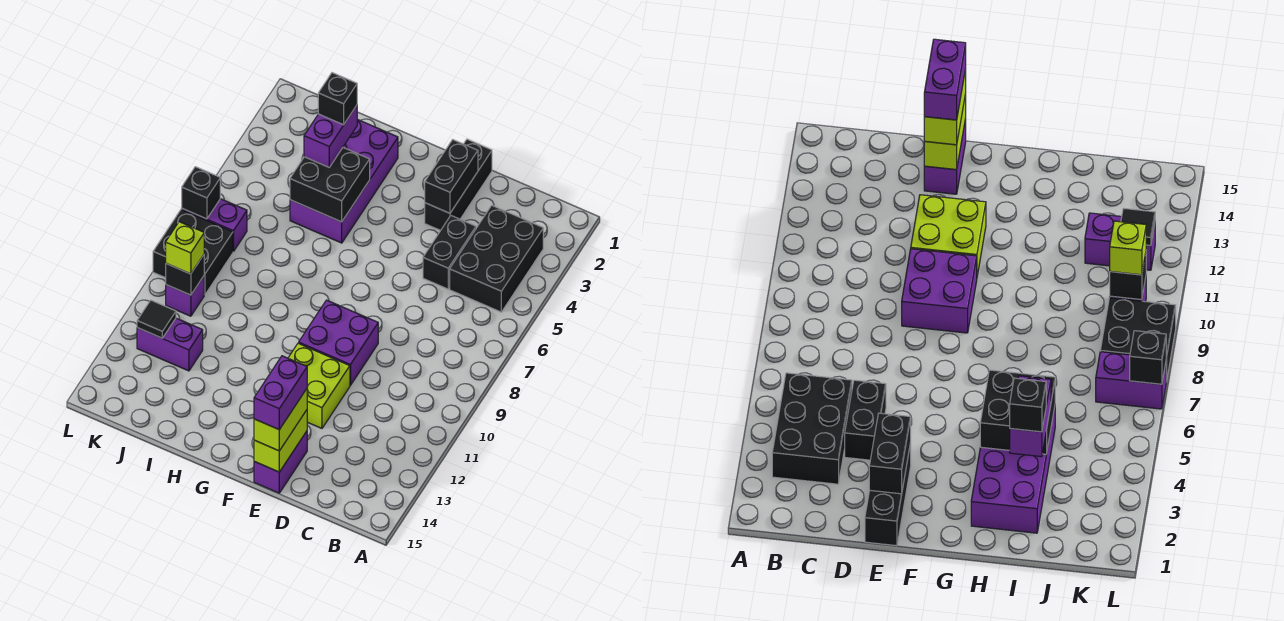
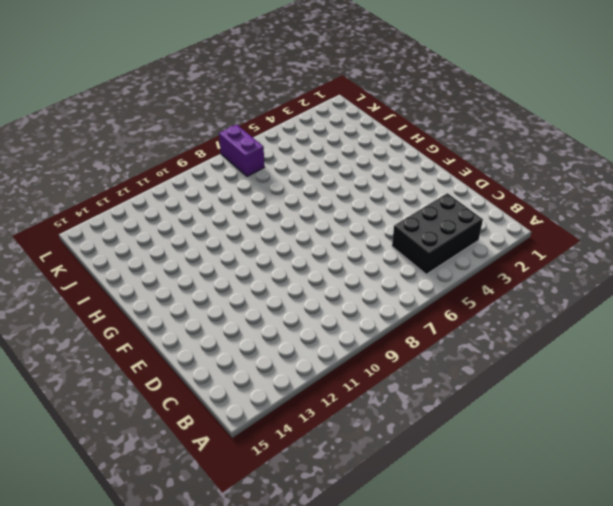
none -> black 1x2 brick [423,216,476,289]
none -> black 1x3 brick [425,139,492,231]
none -> purple 2x2 brick [299,300,378,385]

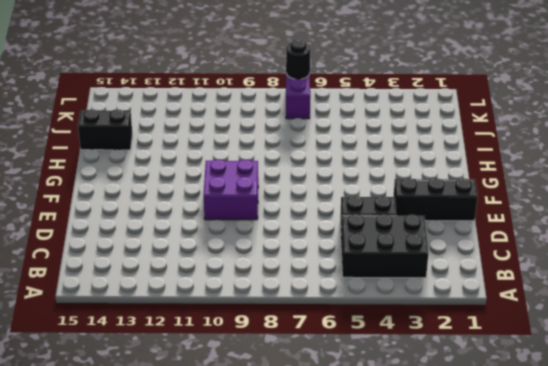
black 1x2 brick [78,109,132,150] -> black 1x2 brick moved to [425,140,478,213]
black 1x1 round brick [286,39,310,79] -> black 1x1 brick [182,167,220,219]
none -> lime 2x2 brick [288,343,350,428]
none -> purple 1x2 brick [254,431,307,493]
none -> purple 2x4 brick [290,119,398,243]

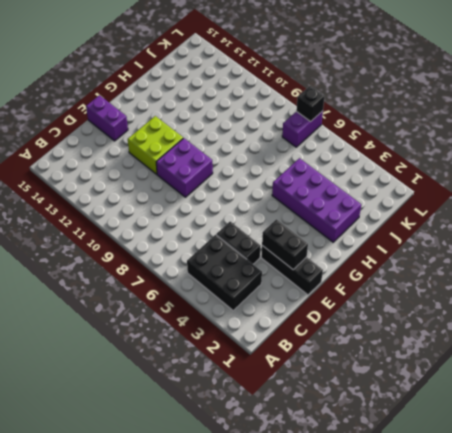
none -> purple 1x2 brick [137,318,203,371]
none -> black 2x2 brick [153,209,233,295]
none -> purple 1x1 brick [166,276,204,316]

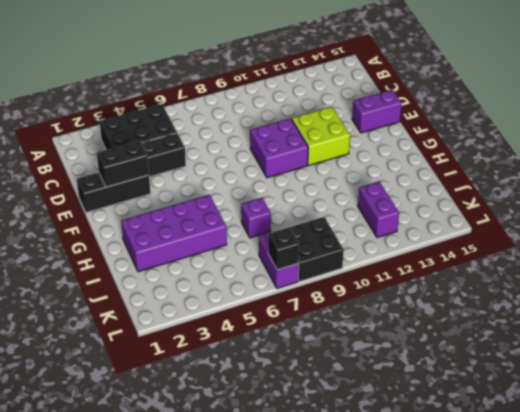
purple 1x1 brick [241,198,271,238] -> purple 1x1 brick moved to [166,276,204,316]
none -> lime 1x2 brick [254,410,307,472]
none -> black 2x2 brick [290,148,370,222]
none -> black 1x1 brick [166,255,204,295]

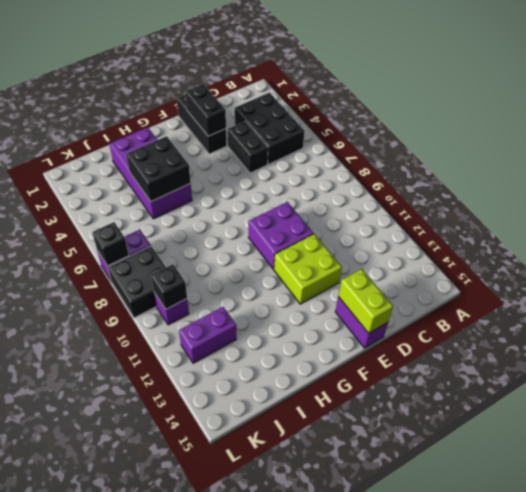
none -> black 1x1 tile [137,300,176,338]
none -> lime 1x2 brick [254,389,307,451]
none -> purple 1x2 brick [304,105,357,167]

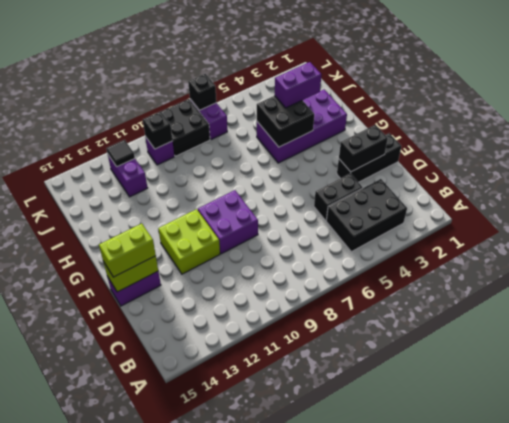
none -> lime 1x1 brick [166,222,204,274]
none -> purple 1x2 brick [254,356,307,429]
none -> black 1x1 brick [318,73,357,125]

